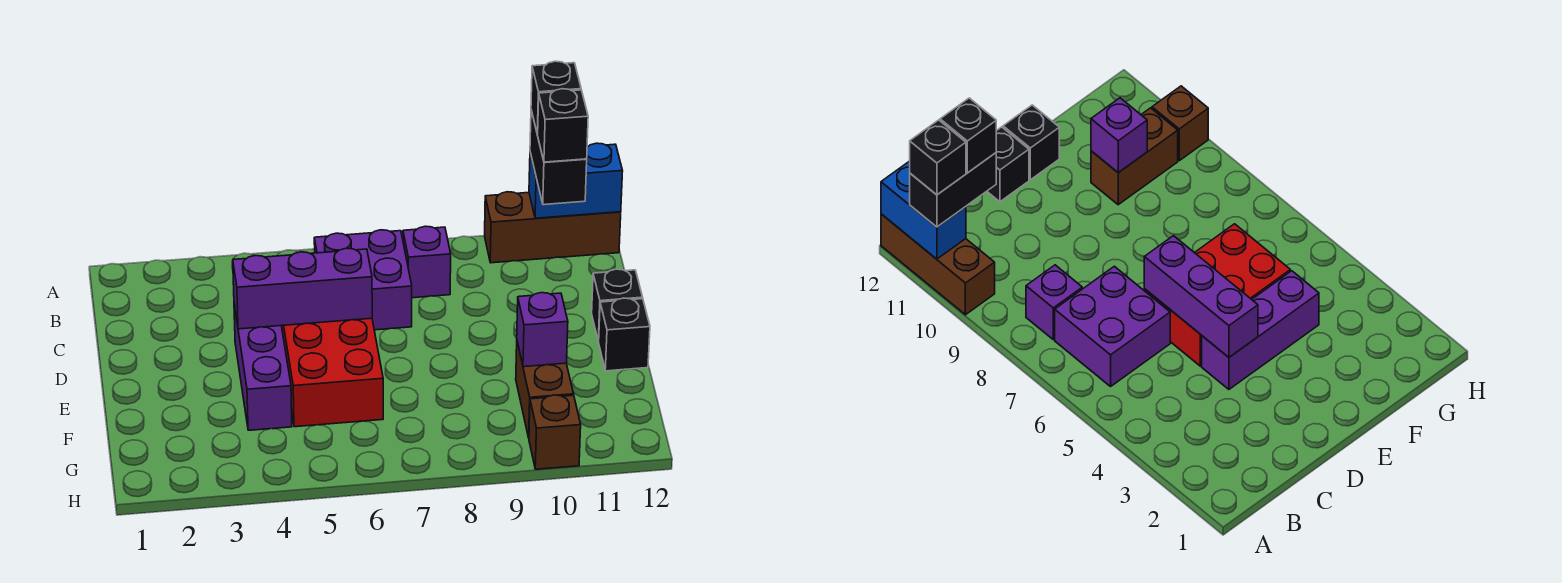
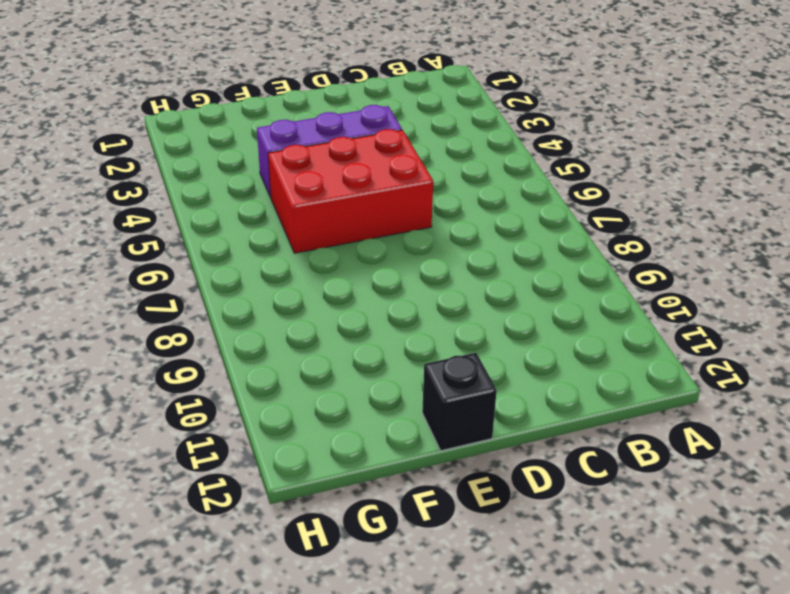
none -> brown 1x3 brick [485,192,621,263]
none -> purple 2x2 brick [314,230,412,330]
none -> purple 1x1 brick [403,226,451,298]

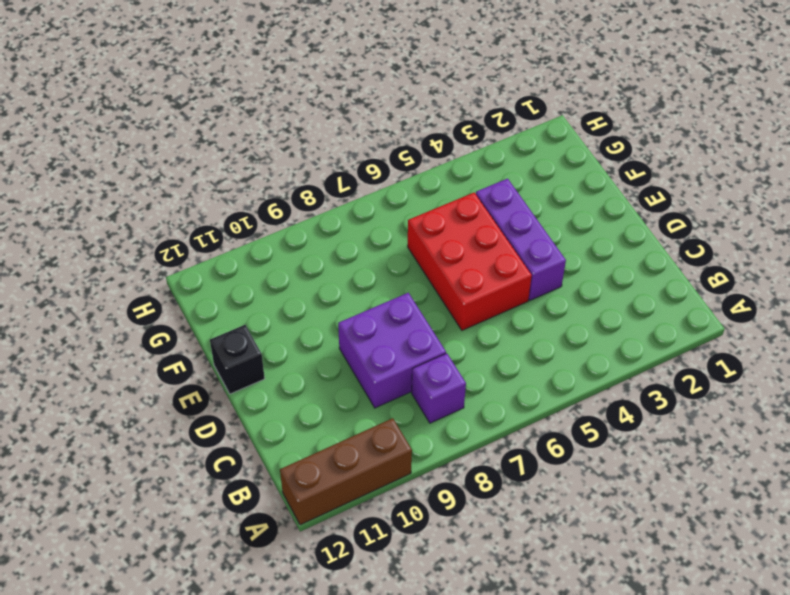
purple 2x2 brick [338,293,446,408] -> purple 2x2 brick moved to [314,230,412,330]
none -> black 1x1 brick [592,269,643,341]
none -> brown 1x2 brick [516,342,574,438]
none -> brown 1x1 brick [529,395,581,469]

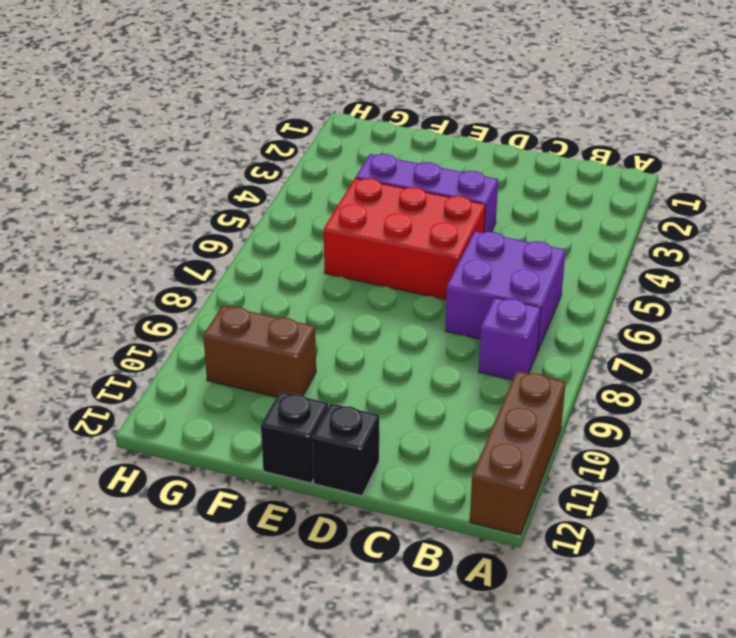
none -> brown 1x1 brick [529,395,581,469]
none -> blue 1x2 brick [529,143,623,218]
none -> purple 1x3 brick [233,248,372,329]

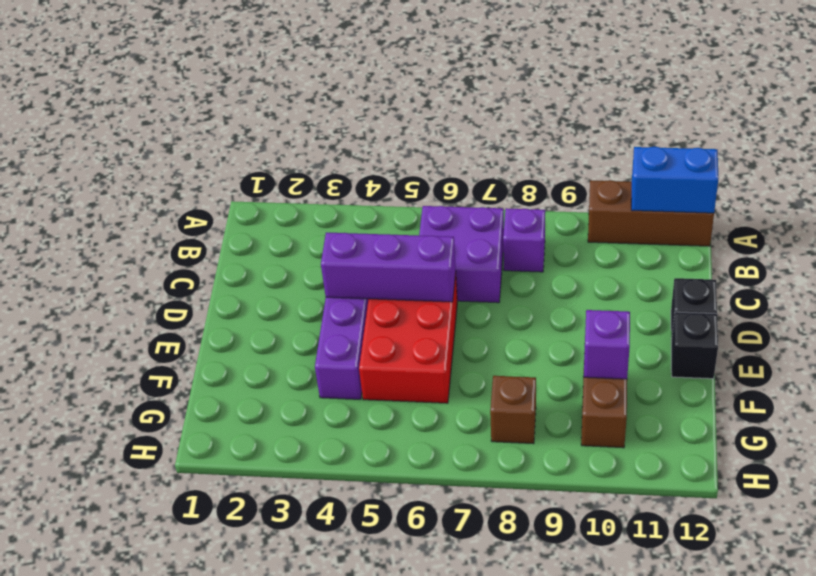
brown 1x1 brick [490,376,536,444] -> brown 1x1 brick moved to [529,395,581,469]
none -> black 1x2 brick [530,110,587,205]
none -> black 1x1 brick [531,61,581,134]
none -> black 1x1 brick [538,89,588,162]

